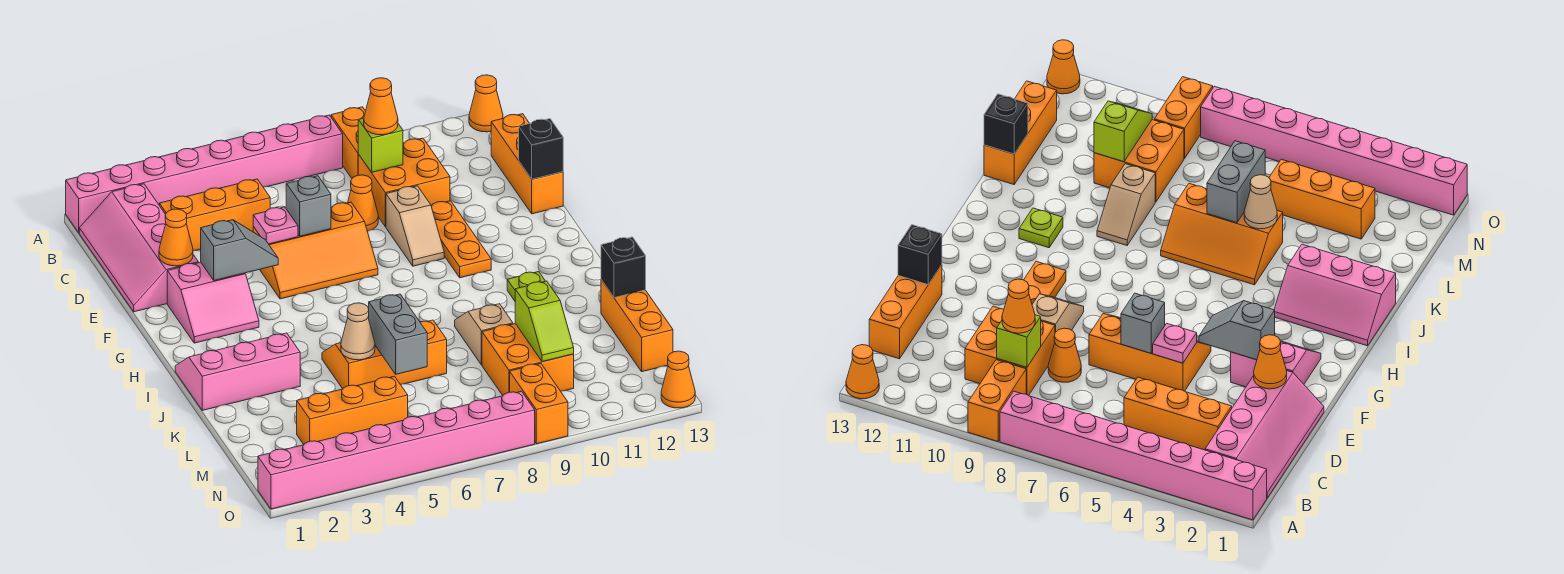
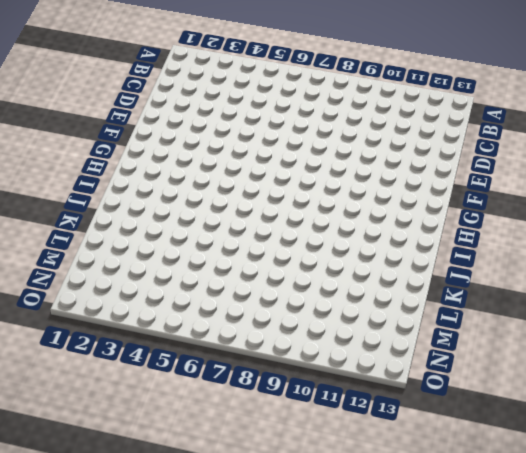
none -> pink 1x8 brick [66,115,343,233]
none -> orange 1x2 brick [331,107,366,178]
none -> orange 1x1 cone [469,75,503,132]
none -> pink 2x4 slope [79,184,198,312]

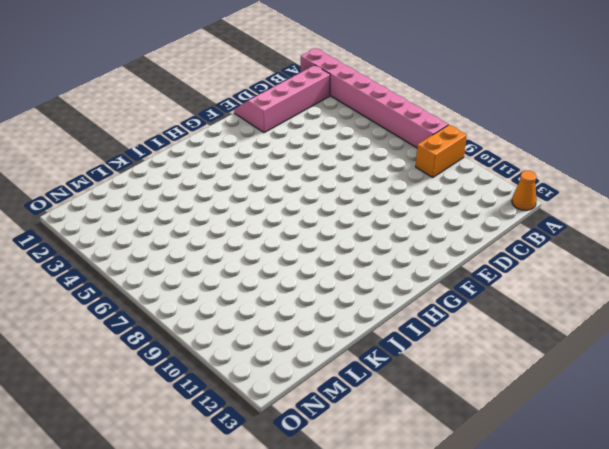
none -> orange 1x3 brick [159,179,270,251]
none -> orange 2x2 brick [358,138,450,227]
none -> orange 1x3 brick [491,114,563,214]
none -> orange 1x1 cone [348,175,378,231]

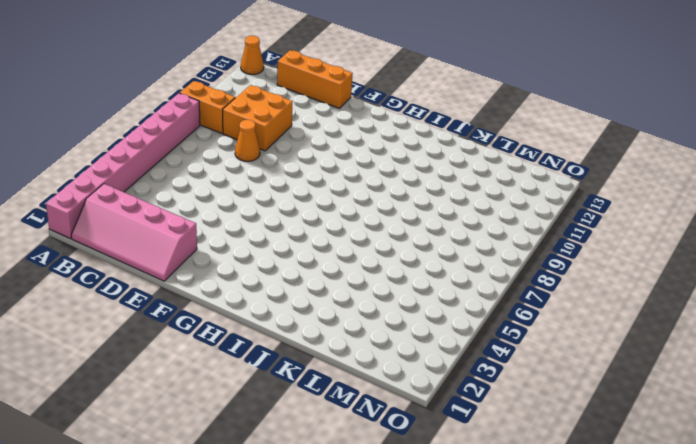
none -> orange 1x3 brick [159,179,270,251]
none -> orange 2x3 slope [253,202,378,299]
none -> tan 1x2 slope [386,186,444,266]
none -> orange 1x3 plate [431,201,491,278]

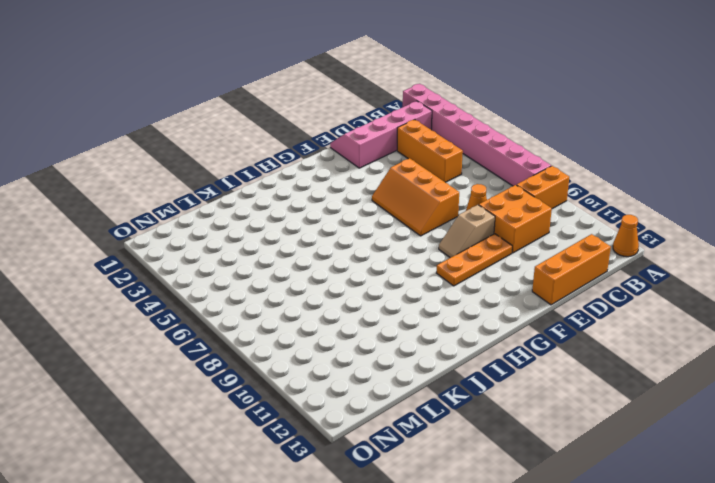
none -> pink 2x2 slope [167,262,259,343]
none -> pink 2x3 slope [175,333,300,410]
none -> lime 1x1 plate [507,272,545,301]
none -> orange 2x3 slope [322,320,447,389]

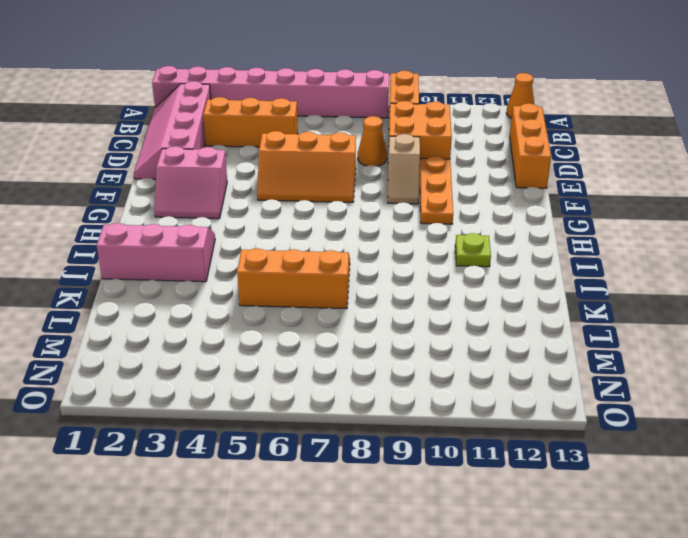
none -> tan 1x2 slope [455,304,513,365]
none -> orange 1x3 brick [601,280,673,372]
none -> orange 2x2 brick [482,324,574,395]
none -> orange 1x3 brick [297,376,408,444]

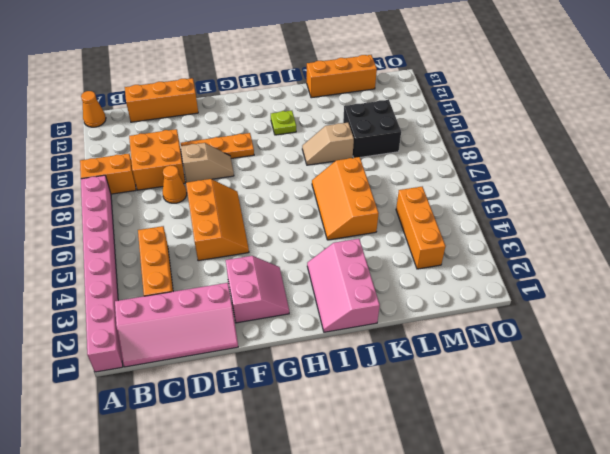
black 2x2 brick [343,100,401,158] -> orange 2x2 brick [482,324,574,395]
none -> orange 1x2 brick [510,364,568,444]
none -> pink 1x8 brick [258,391,535,509]
none -> orange 1x1 cone [661,351,695,408]
none -> lime 1x1 brick [358,118,403,172]

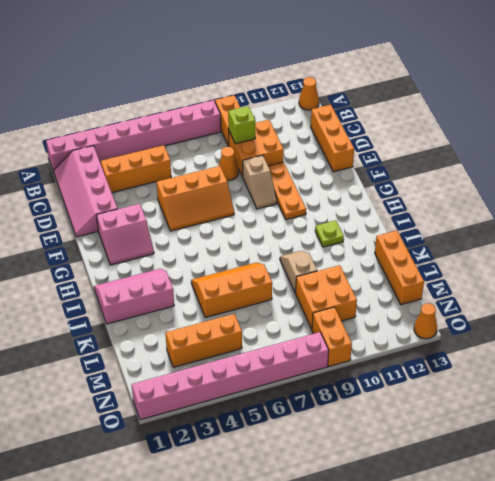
none -> orange 1x1 cone [159,209,193,266]
none -> pink 1x1 plate [253,207,298,244]
none -> grey 1x1 brick [286,176,331,236]
none -> black 1x1 brick [519,119,563,179]

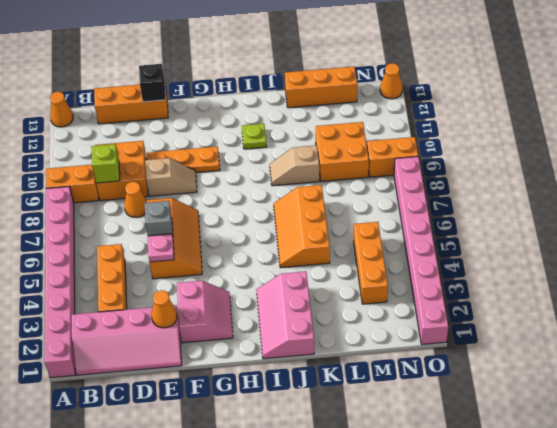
none -> grey 1x2 slope [201,220,278,281]
none -> tan 1x1 cone [341,303,375,360]
none -> grey 1x2 brick [369,294,427,374]
none -> black 1x1 brick [601,237,646,298]

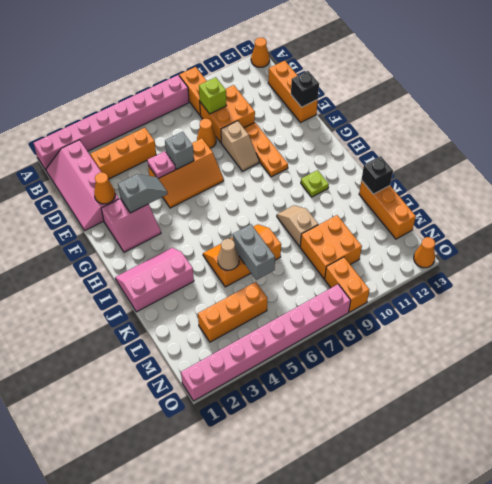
none -> lime 1x2 slope [515,281,574,362]
none -> orange 1x1 cone [364,78,398,135]

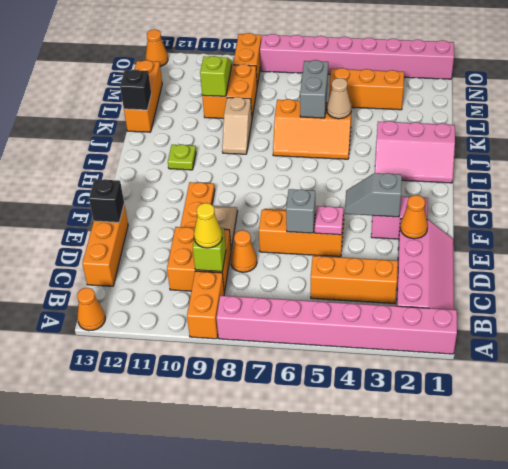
yellow 1x1 cone [194,203,222,248] -> orange 1x1 cone [364,78,398,135]

